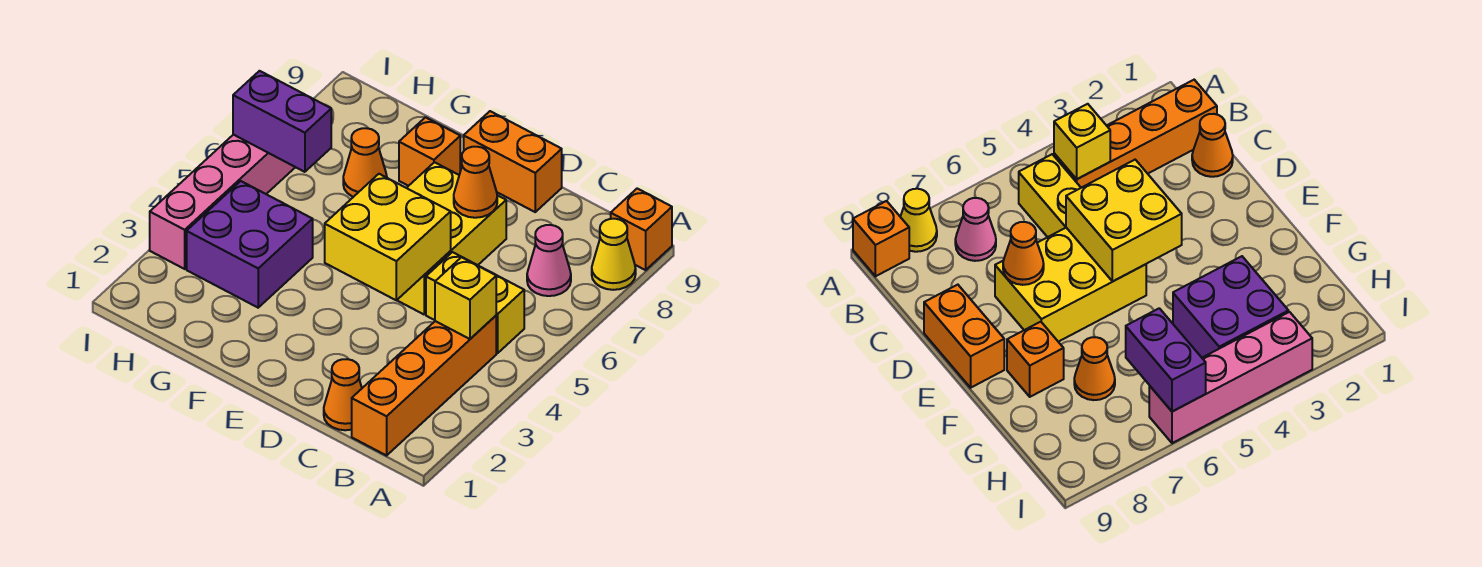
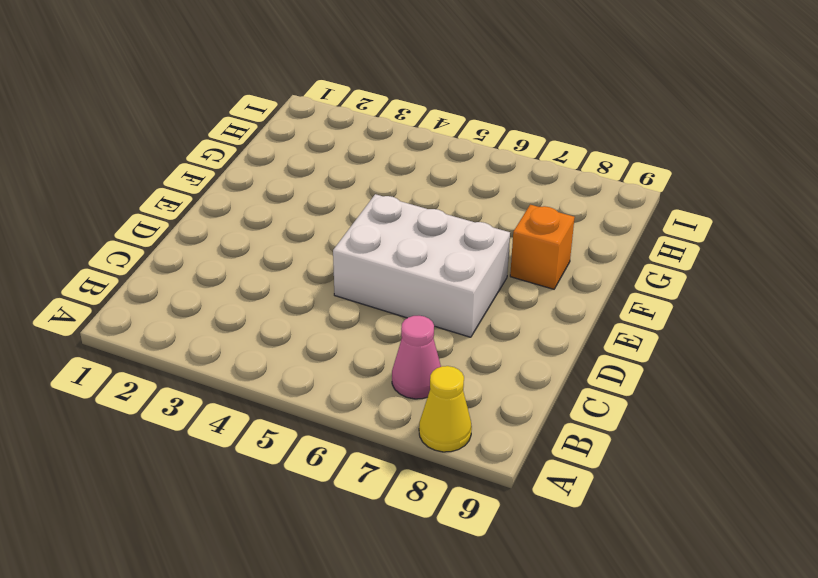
white 2x3 brick [333,194,510,337] -> yellow 2x3 brick [397,162,506,314]
none -> orange 1x1 brick [611,189,672,270]
none -> orange 1x4 brick [352,316,496,456]
none -> yellow 1x2 brick [426,252,524,353]

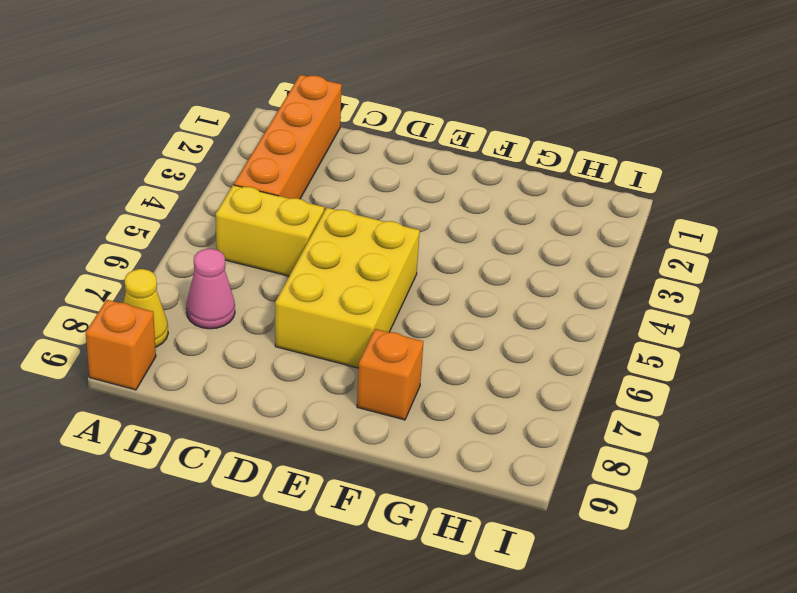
none -> orange 1x1 cone [324,359,362,430]
none -> orange 1x2 brick [464,111,562,212]
none -> purple 2x2 brick [187,181,313,308]

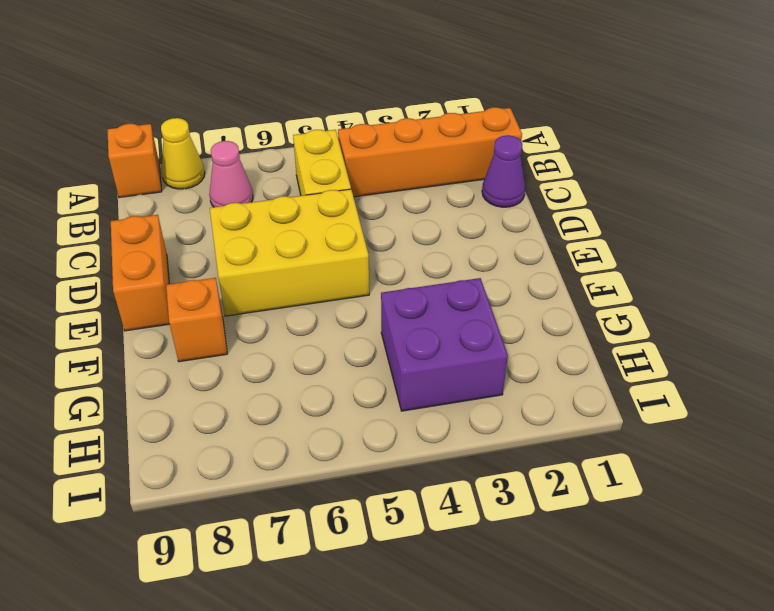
purple 1x1 cone [482,135,525,207] -> orange 1x1 cone [324,359,362,430]
none -> orange 1x1 cone [343,128,387,197]
none -> pink 1x4 brick [150,135,295,269]
none -> yellow 1x1 brick [435,257,496,339]

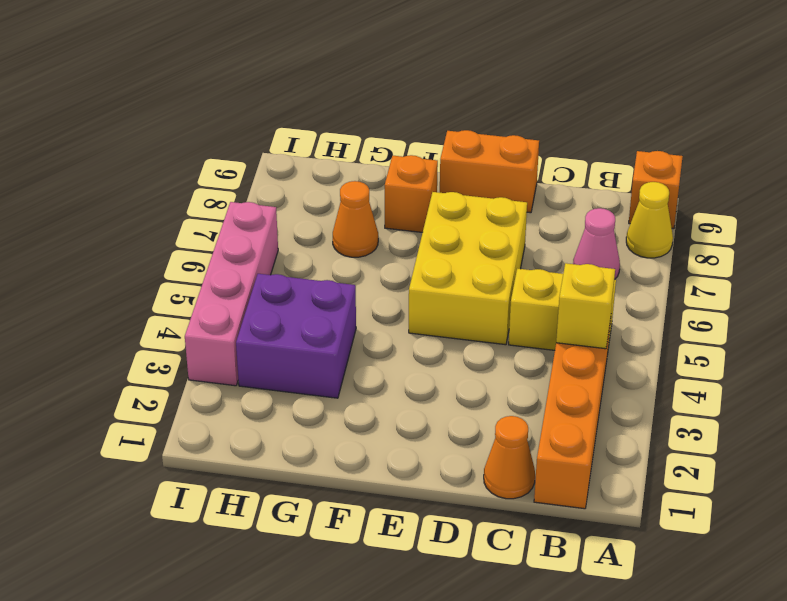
none -> yellow 2x2 brick [325,174,451,300]
none -> orange 1x1 cone [454,147,497,218]
none -> purple 1x2 brick [233,71,331,172]

